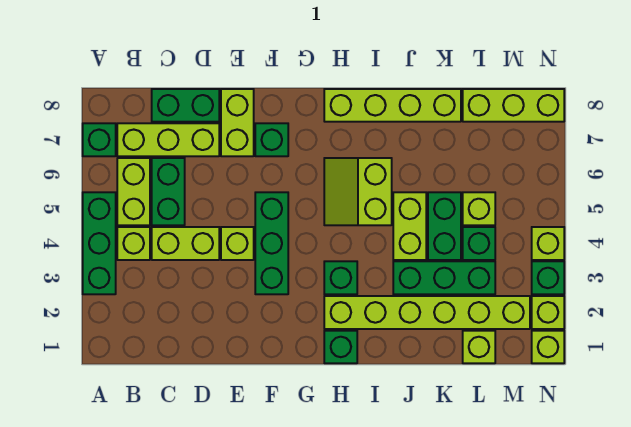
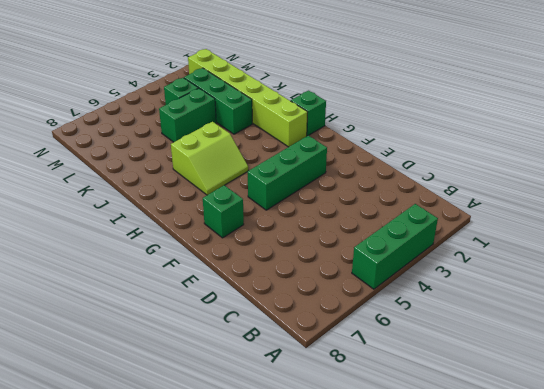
none -> green 1x1 brick [83,123,116,156]
none -> lime 1x1 brick [117,227,150,260]
none -> lime 1x2 brick [117,158,150,225]

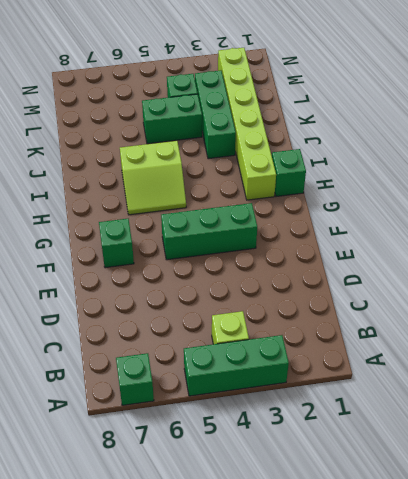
none -> lime 1x2 brick [117,158,150,225]
none -> lime 1x3 brick [117,123,219,156]
none -> lime 1x2 brick [152,227,219,260]

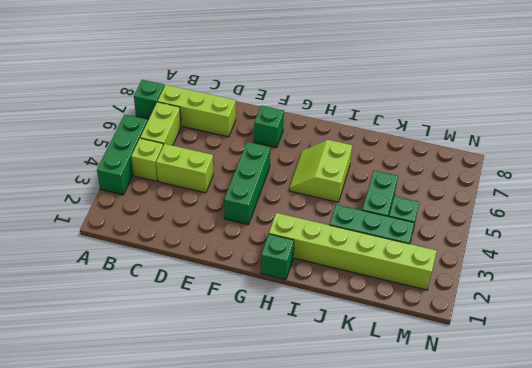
none -> green 1x2 brick [152,158,185,225]
none -> green 1x2 brick [152,89,219,122]
none -> lime 1x1 brick [221,227,254,260]

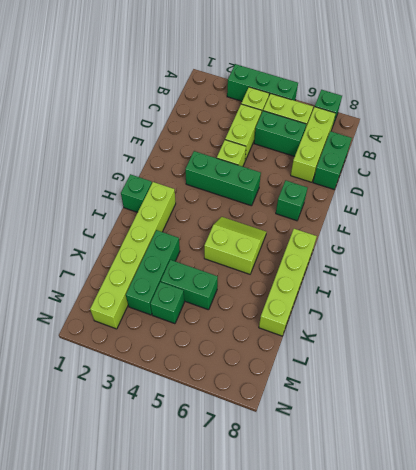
none -> lime 1x2 brick [221,89,254,156]
none -> green 1x1 brick [324,261,357,294]
none -> lime 1x2 brick [393,192,426,260]

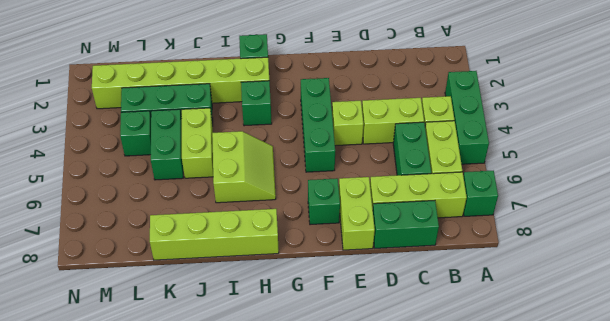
none -> lime 1x1 brick [463,331,495,363]
none -> lime 1x1 brick [463,192,495,225]
none -> lime 1x3 brick [463,89,564,122]

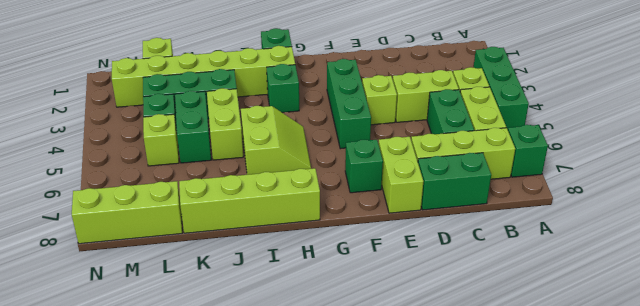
none -> lime 1x1 brick [532,331,564,363]
none -> lime 1x1 brick [532,296,564,329]
none -> green 1x1 brick [532,261,564,294]

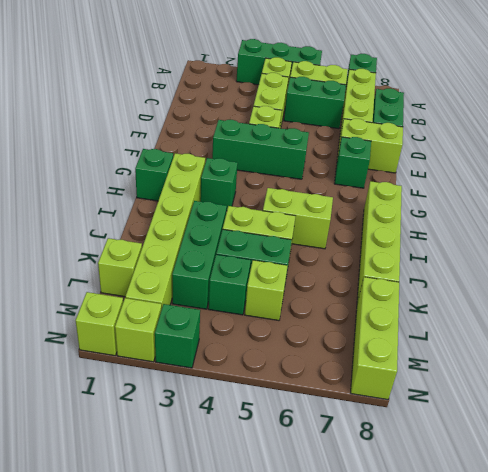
none -> lime 1x1 brick [532,227,564,260]

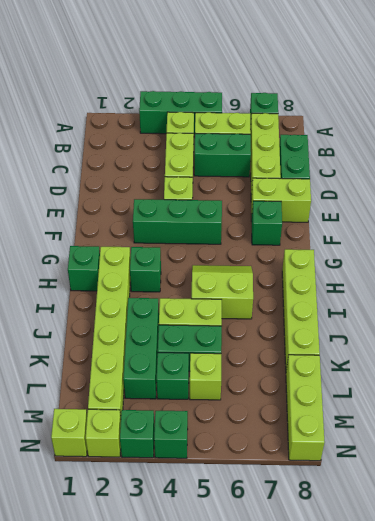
green 1x1 brick [154,411,188,458] -> lime 1x1 brick [532,227,564,260]
none -> lime 1x1 brick [463,331,495,363]

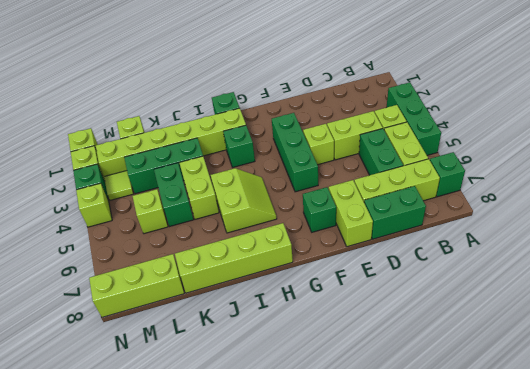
lime 1x1 tile [104,171,133,200] -> none
none -> green 1x1 brick [463,227,495,260]

